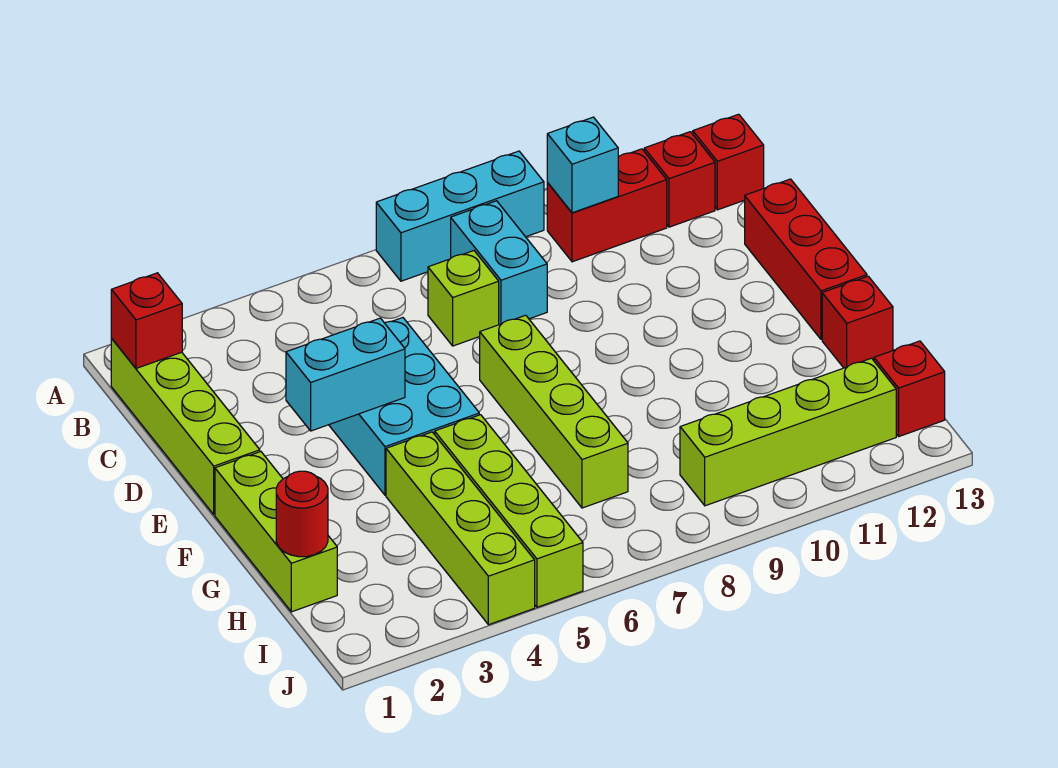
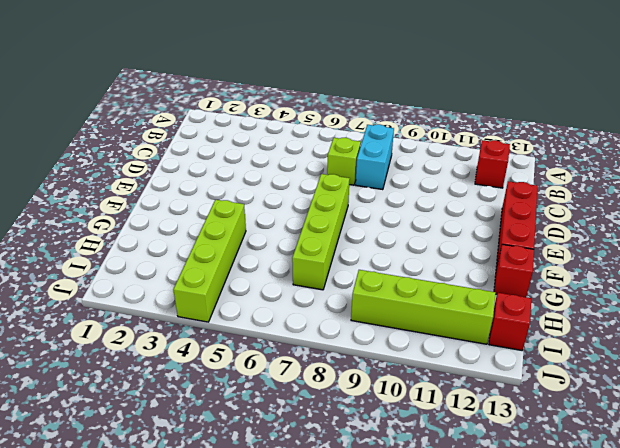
none -> cyan 1x3 brick [376,151,544,281]
none -> lime 1x4 brick [111,339,260,515]
none -> red 1x2 brick [547,149,667,262]

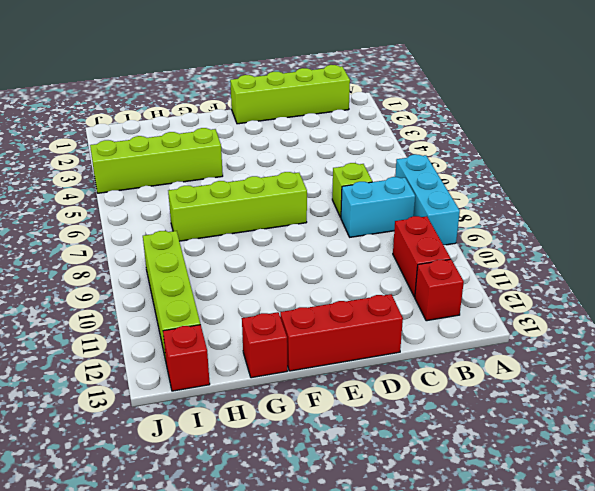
none -> red 1x1 brick [693,114,764,210]
none -> cyan 2x3 brick [329,318,479,495]
none -> lime 1x3 brick [215,452,337,612]

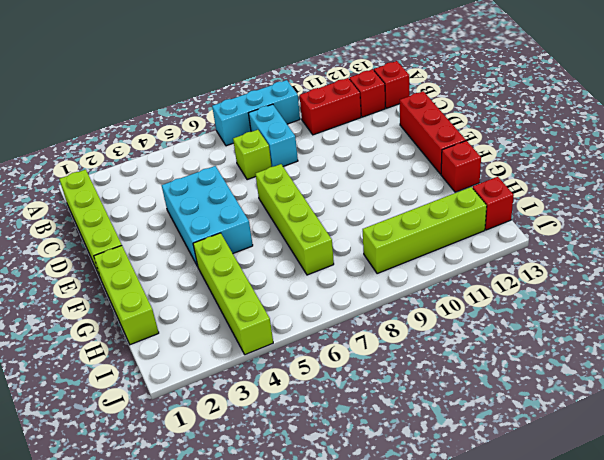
none -> lime 1x4 brick [435,415,583,607]
none -> red 1x1 brick [111,273,182,368]
none -> cyan 1x1 brick [547,117,618,213]

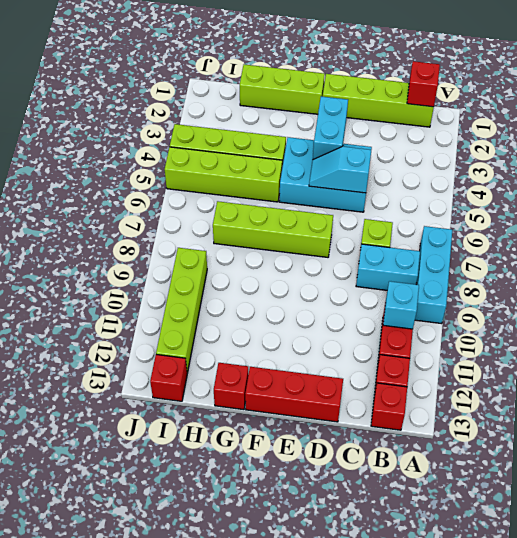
cyan 1x2 slope [309,146,371,193] -> none
none -> red 1x1 round brick [276,471,328,557]

